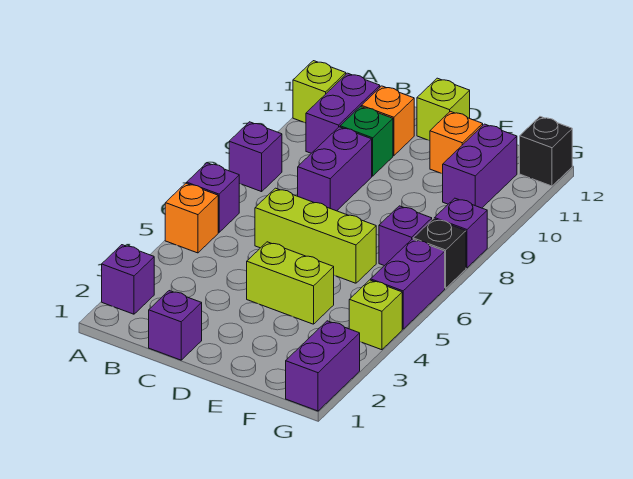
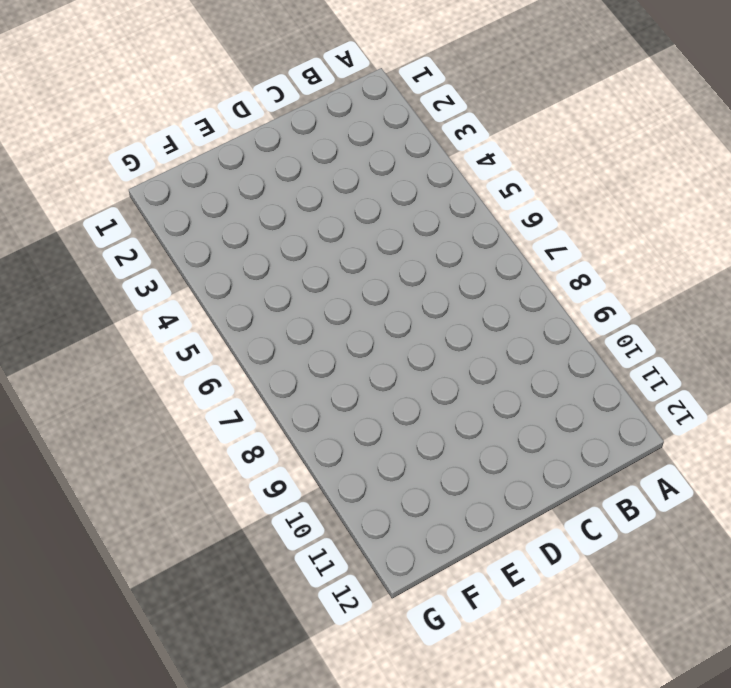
none -> purple 1x1 brick [102,245,154,314]
none -> orange 1x1 brick [165,183,218,253]
none -> purple 1x1 brick [187,163,239,232]

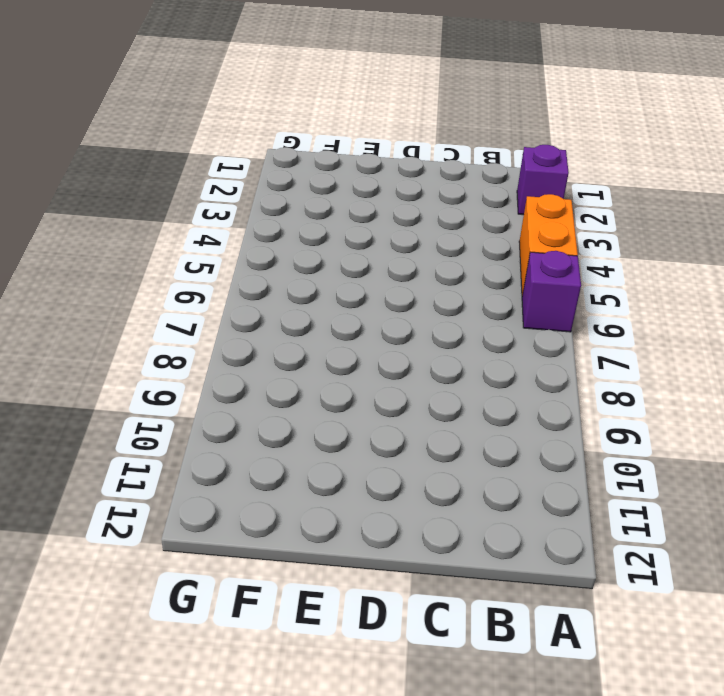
orange 1x2 brick [519,194,578,296] -> orange 1x1 brick [165,183,218,253]
none -> purple 1x1 brick [229,122,282,192]
none -> lime 1x1 brick [293,61,346,123]
none -> purple 1x2 brick [306,73,380,153]

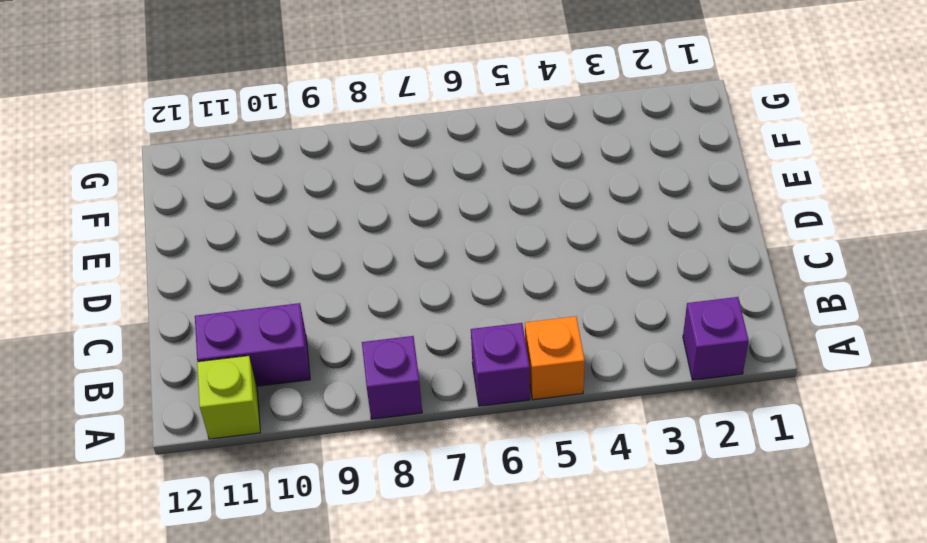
none -> purple 1x1 brick [149,291,202,360]
none -> lime 1x3 brick [255,188,376,283]
none -> purple 1x2 brick [298,127,372,211]

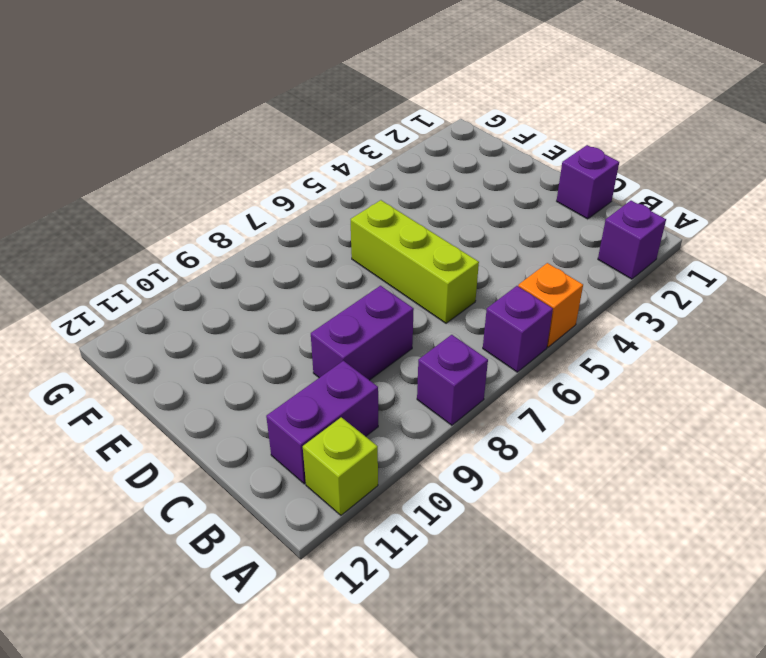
none -> green 1x1 brick [340,106,393,176]
none -> orange 1x1 brick [361,86,414,156]
none -> lime 1x2 brick [247,242,334,324]

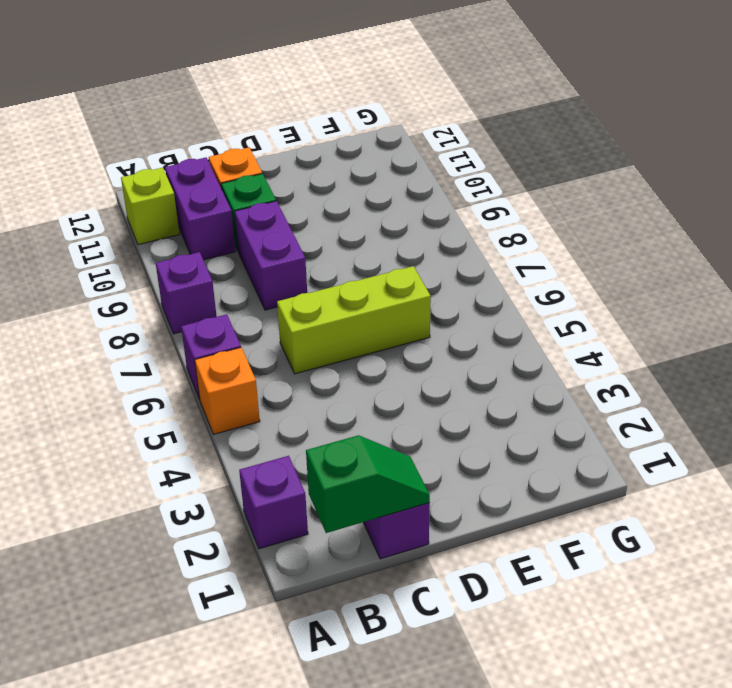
green 1x2 slope [306,435,430,533] -> none
none -> lime 1x2 brick [247,242,334,324]
none -> lime 1x1 brick [417,78,470,141]
none -> orange 1x1 brick [430,111,483,174]

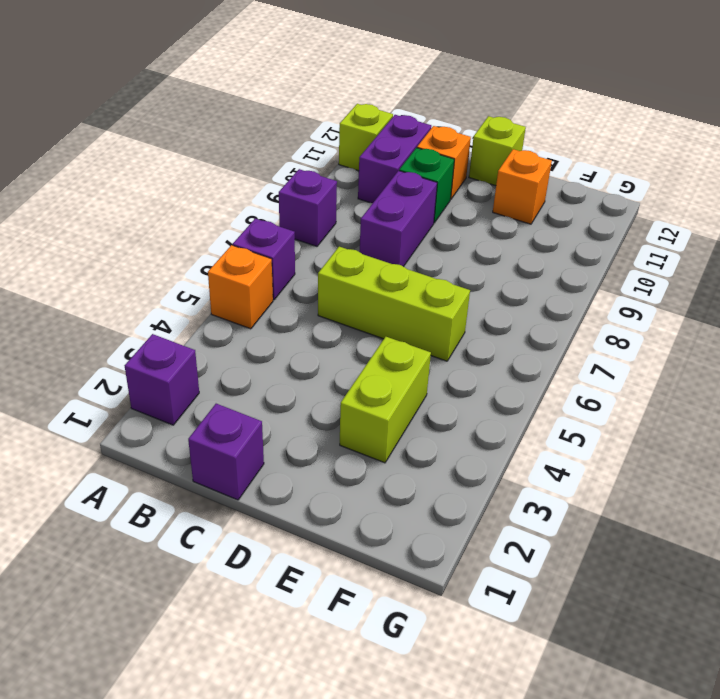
lime 1x2 brick [340,337,431,463] -> lime 1x2 brick turned to [247,242,334,324]
none -> purple 1x1 brick [379,206,432,266]
none -> purple 1x2 brick [443,124,517,208]
none -> purple 1x2 brick [286,321,360,411]

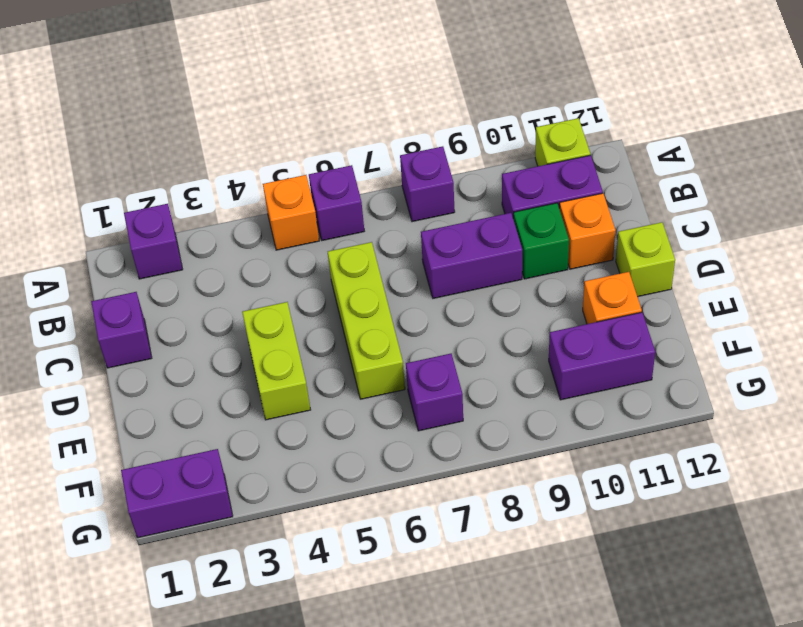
none -> lime 1x1 brick [349,280,402,350]
none -> purple 1x2 brick [371,239,445,329]
none -> black 1x1 brick [413,219,466,288]

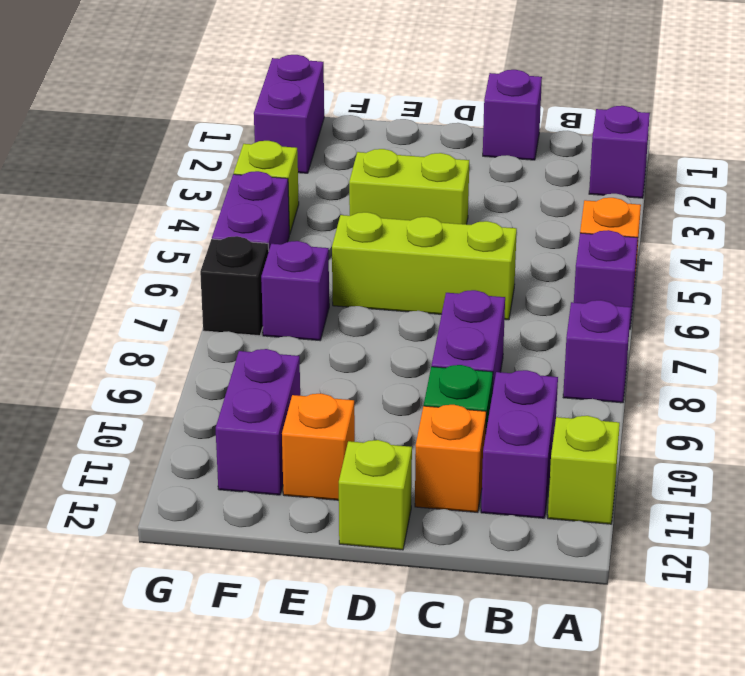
none -> purple 1x1 brick [434,198,487,268]
none -> black 1x1 brick [520,117,572,186]

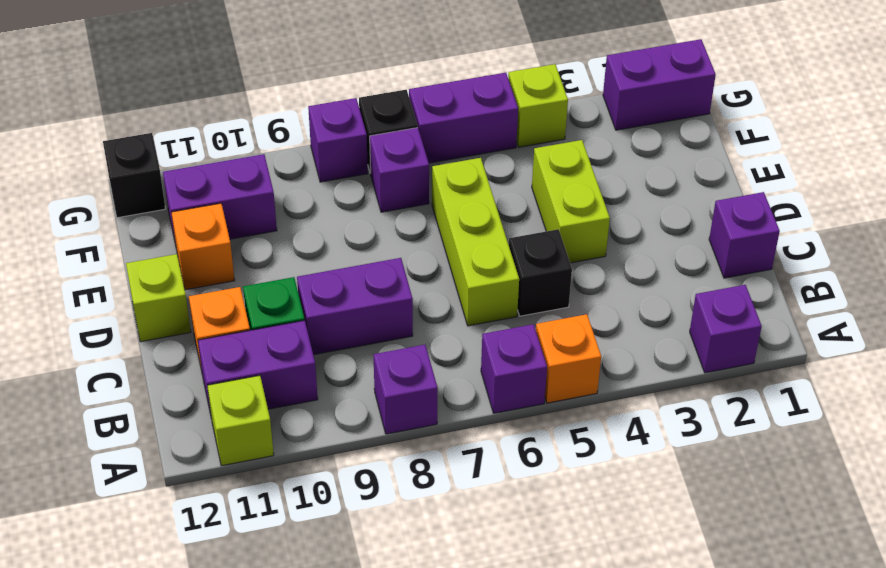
black 1x1 brick [509,229,572,316] -> none

